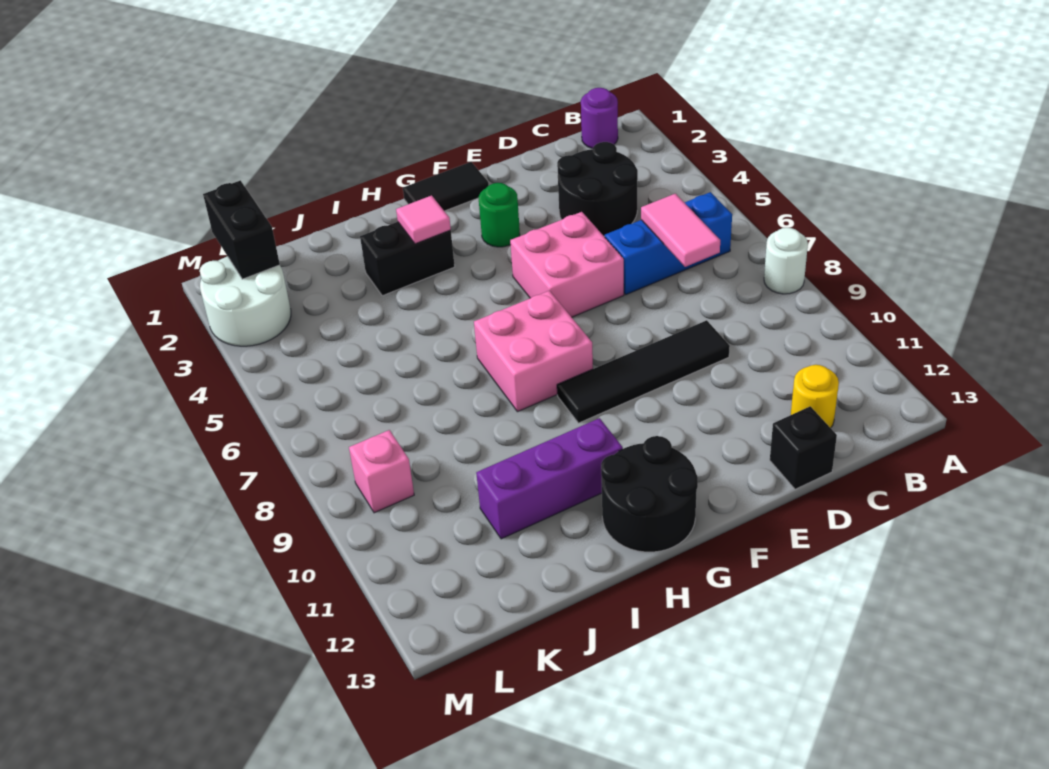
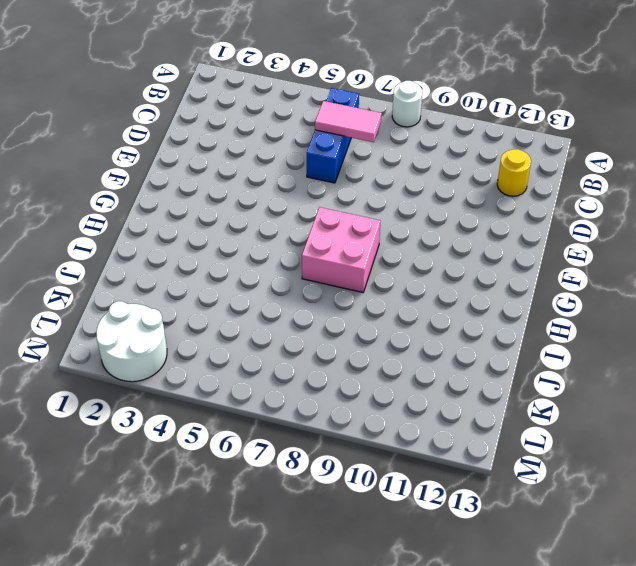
none -> purple 1x1 round brick [581,88,618,149]
none -> black 2x2 round brick [557,142,638,236]
none -> black 1x4 tile [557,320,730,423]

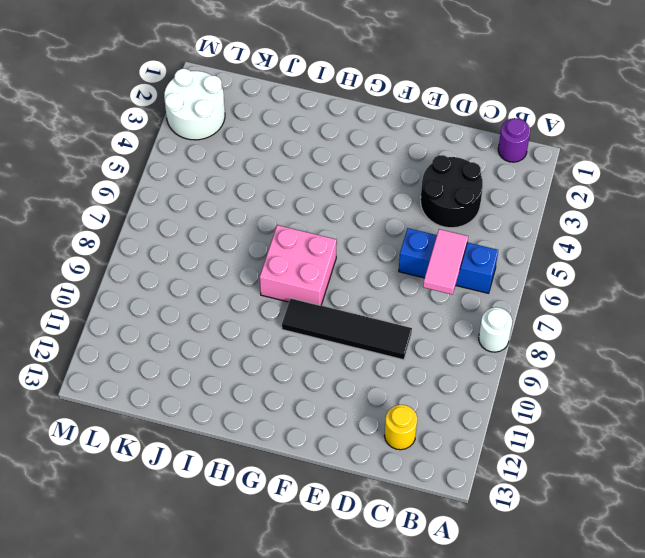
none -> black 1x1 brick [770,406,837,489]
none -> pink 2x2 brick [510,212,624,317]
none -> black 1x2 tile [403,162,489,211]

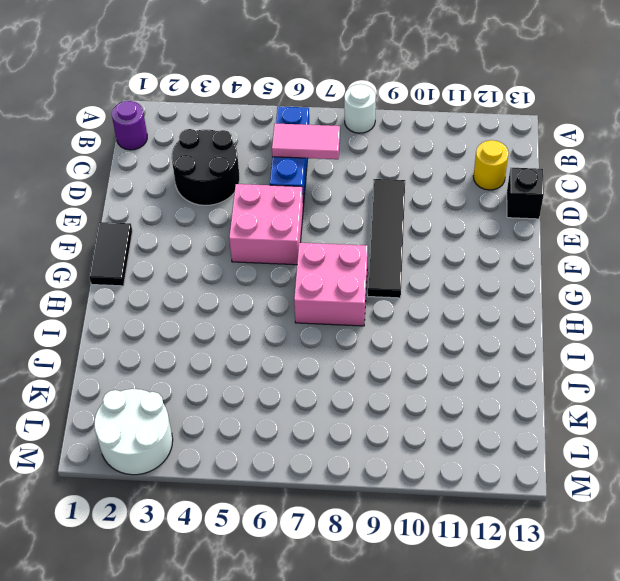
none -> green 1x1 round brick [479,183,520,247]
none -> black 2x2 round brick [601,436,698,552]
none -> black 1x2 brick [360,222,455,296]

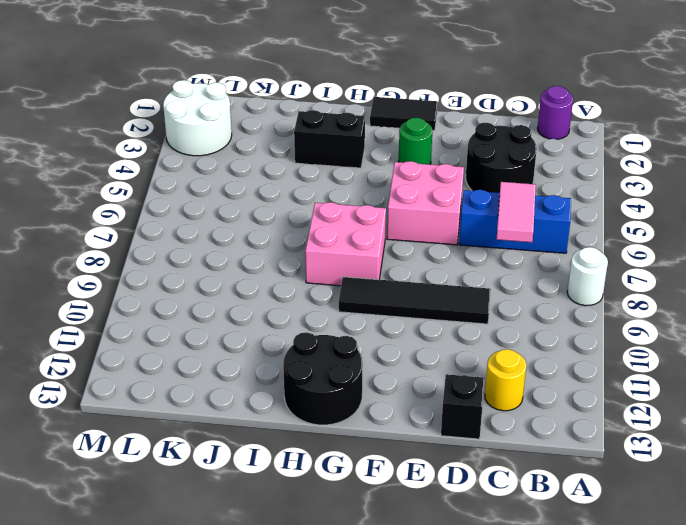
none -> purple 1x3 brick [476,418,623,539]
none -> pink 1x1 brick [349,430,414,513]
none -> pink 1x1 tile [396,195,451,244]

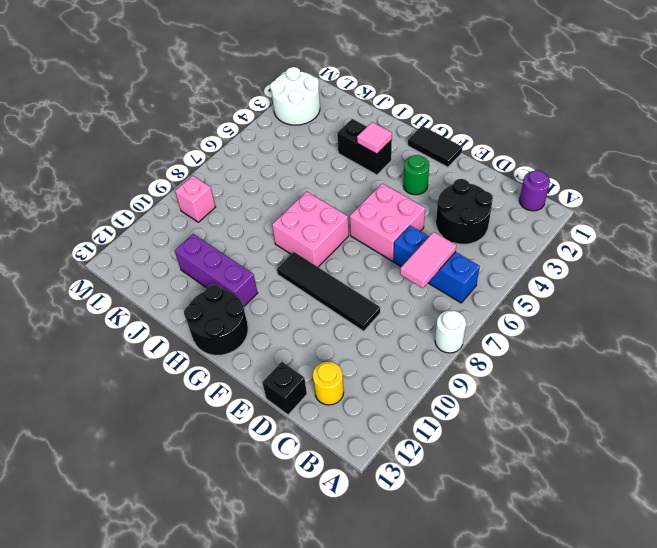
none -> black 1x2 brick [203,180,280,279]

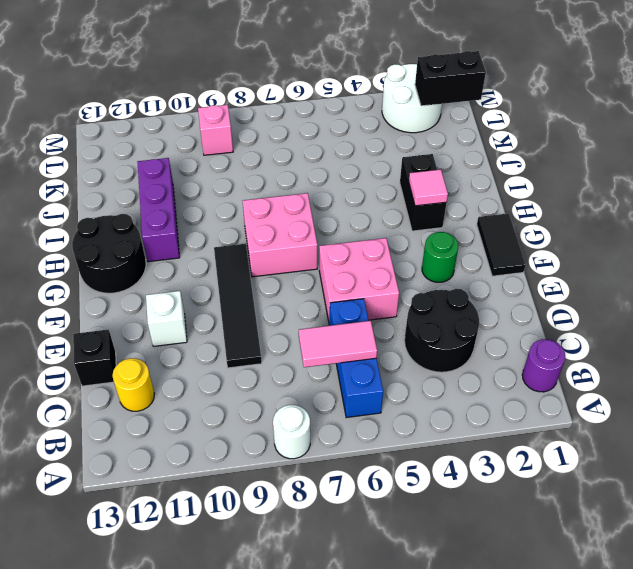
white 1x1 brick [146,291,187,346] -> none

